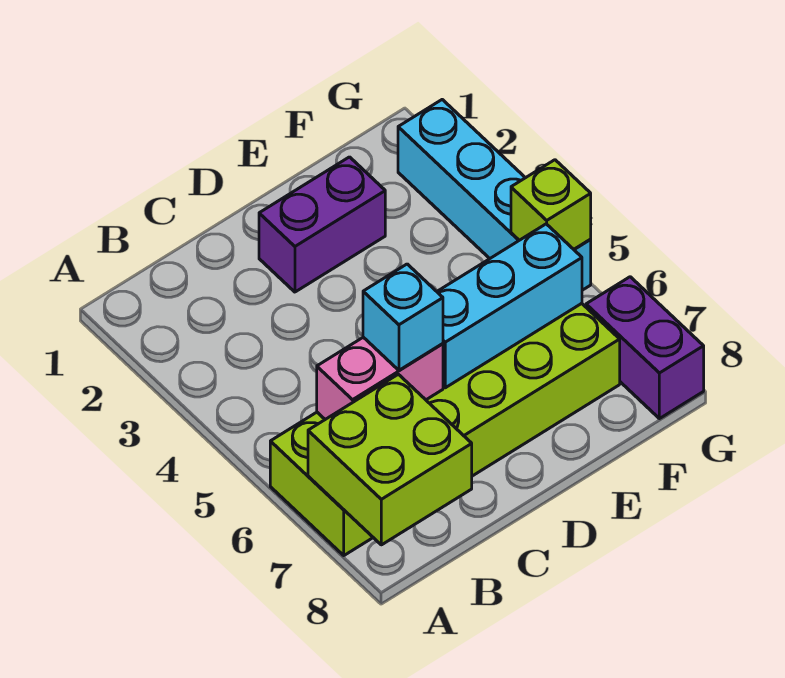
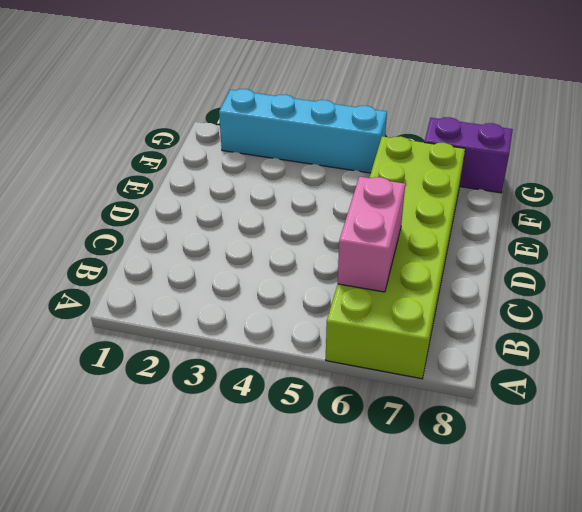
none -> purple 1x2 brick [259,157,385,292]
none -> lime 2x2 brick [308,374,472,545]

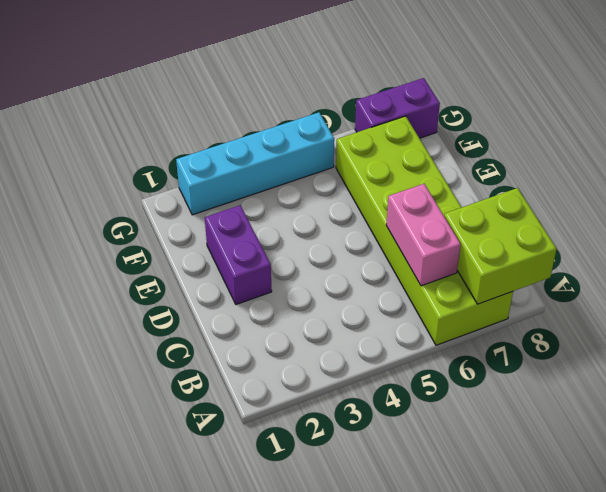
none -> cyan 1x3 brick [437,224,582,388]
none -> lime 1x1 brick [511,160,591,249]

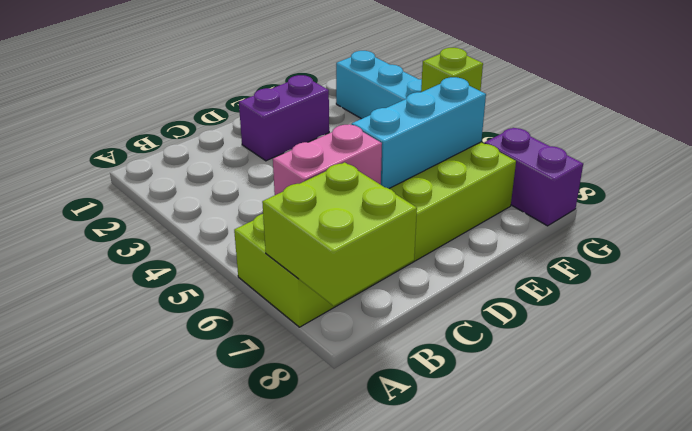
none -> cyan 1x1 brick [363,264,443,370]

